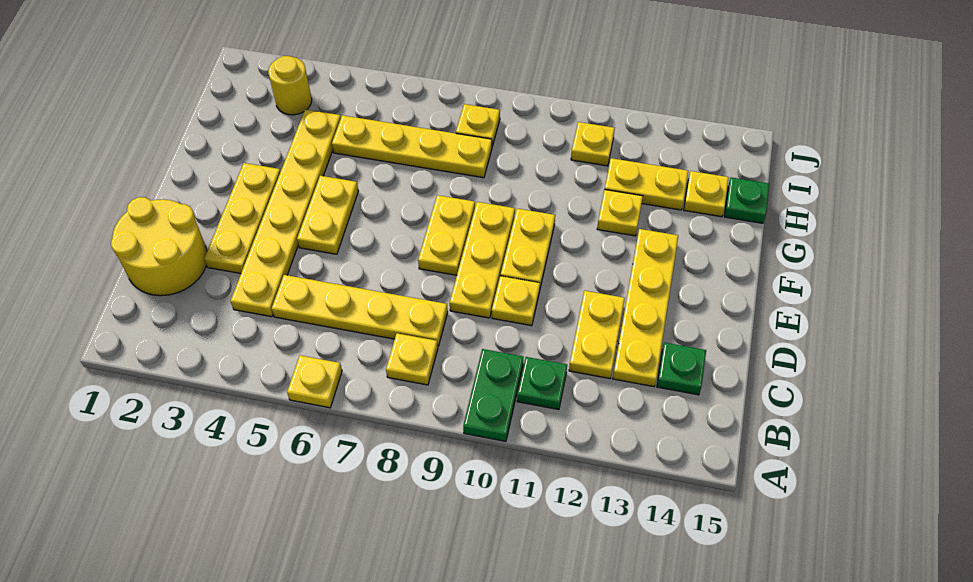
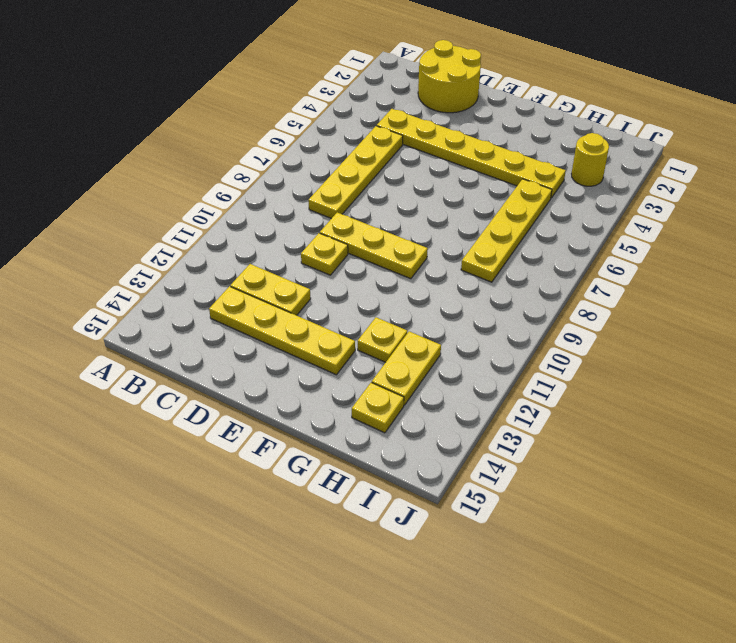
none -> yellow 1x1 plate [287,355,342,408]
none -> green 1x2 plate [463,349,523,441]
none -> yellow 1x1 plate [386,333,438,385]

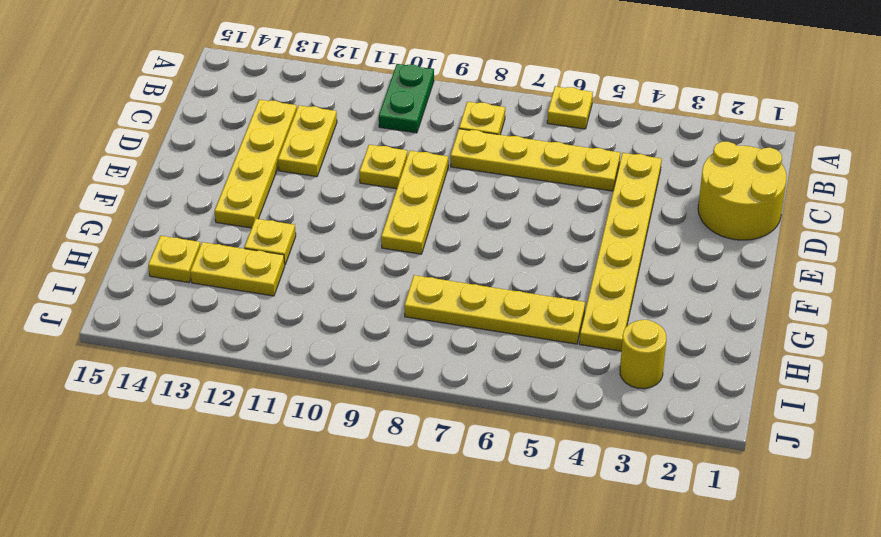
none -> green 1x1 plate [517,357,567,410]
none -> green 1x1 plate [657,343,706,395]
none -> yellow 1x3 plate [204,163,281,274]

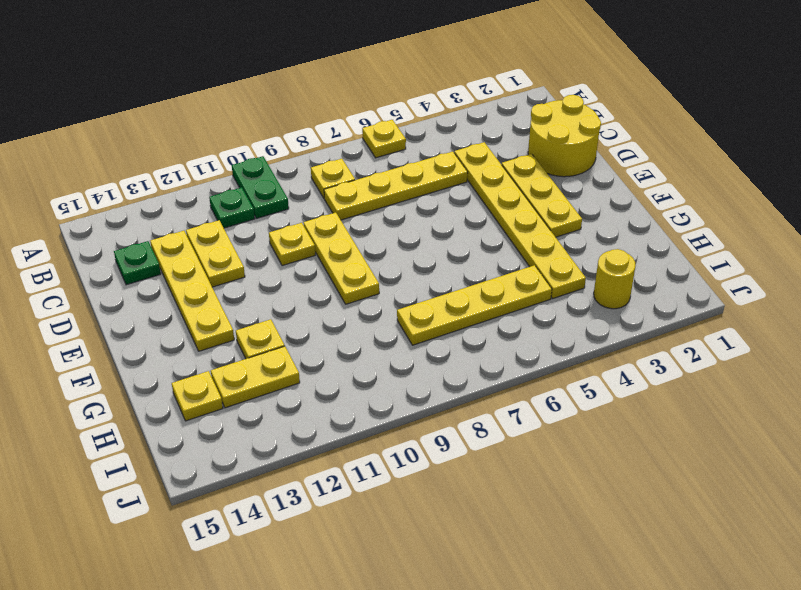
none -> yellow 1x2 plate [297,176,358,254]
none -> yellow 1x2 plate [418,195,475,275]
none -> yellow 1x2 plate [501,209,555,287]

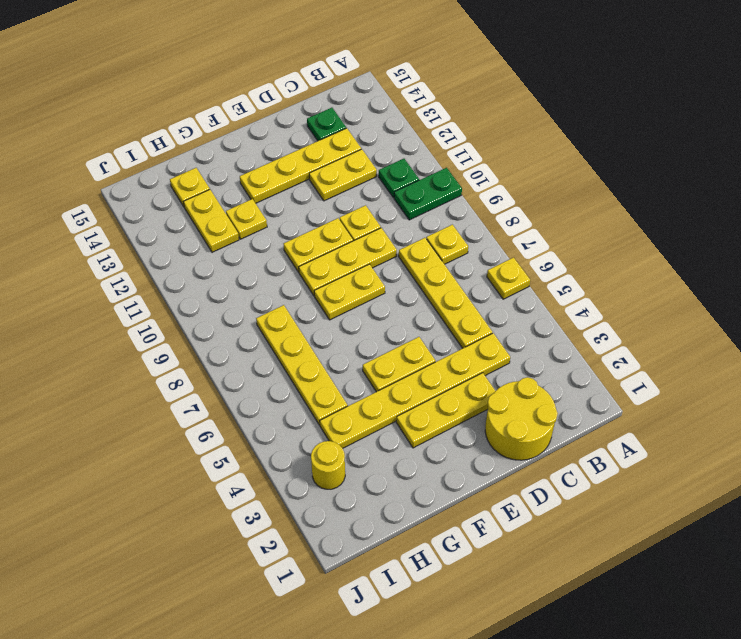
none -> green 1x1 plate [724,177,769,223]
none -> yellow 1x1 plate [456,104,500,146]
none -> yellow 1x1 plate [571,122,615,166]

